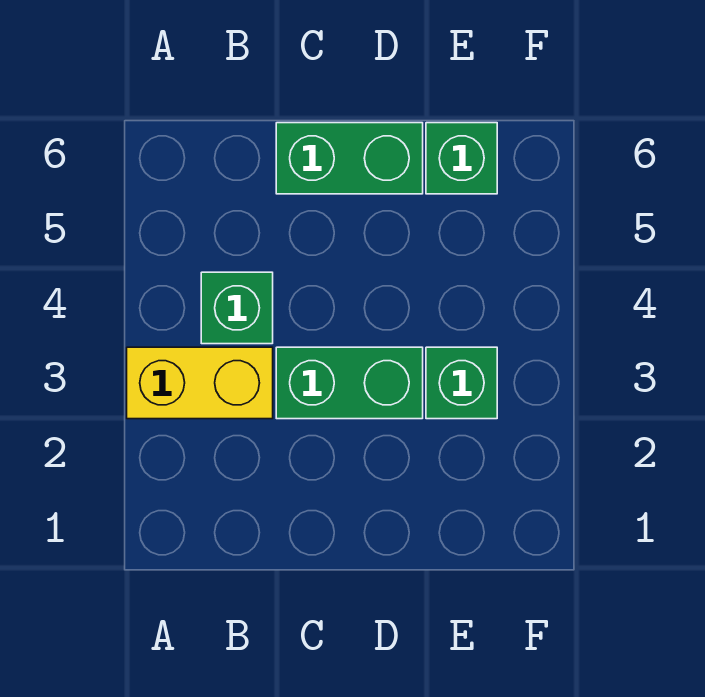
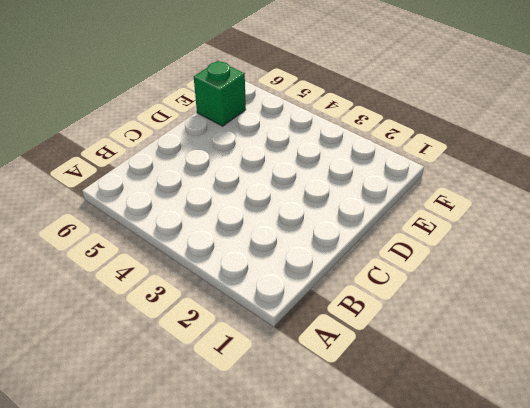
none -> yellow 1x2 brick [127,347,273,419]
none -> green 1x1 brick [201,272,273,344]

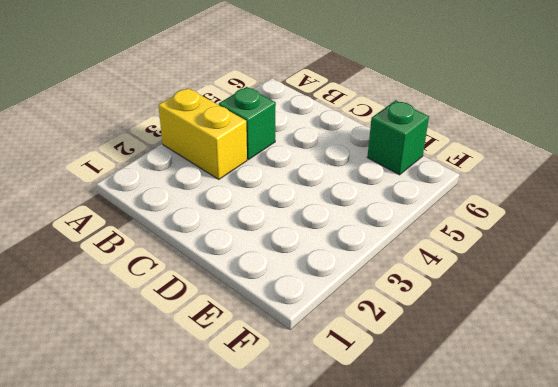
none -> green 1x2 brick [276,347,423,419]
none -> green 1x2 brick [276,123,423,194]

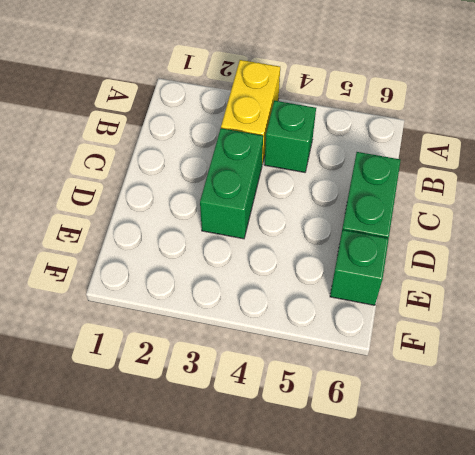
none -> green 1x1 brick [426,347,497,419]

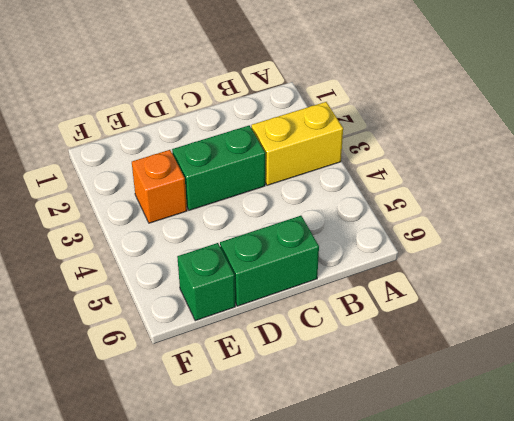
orange 1x1 brick [132,150,187,223] -> green 1x1 brick [426,347,497,419]
none -> green 1x1 brick [201,272,273,344]

